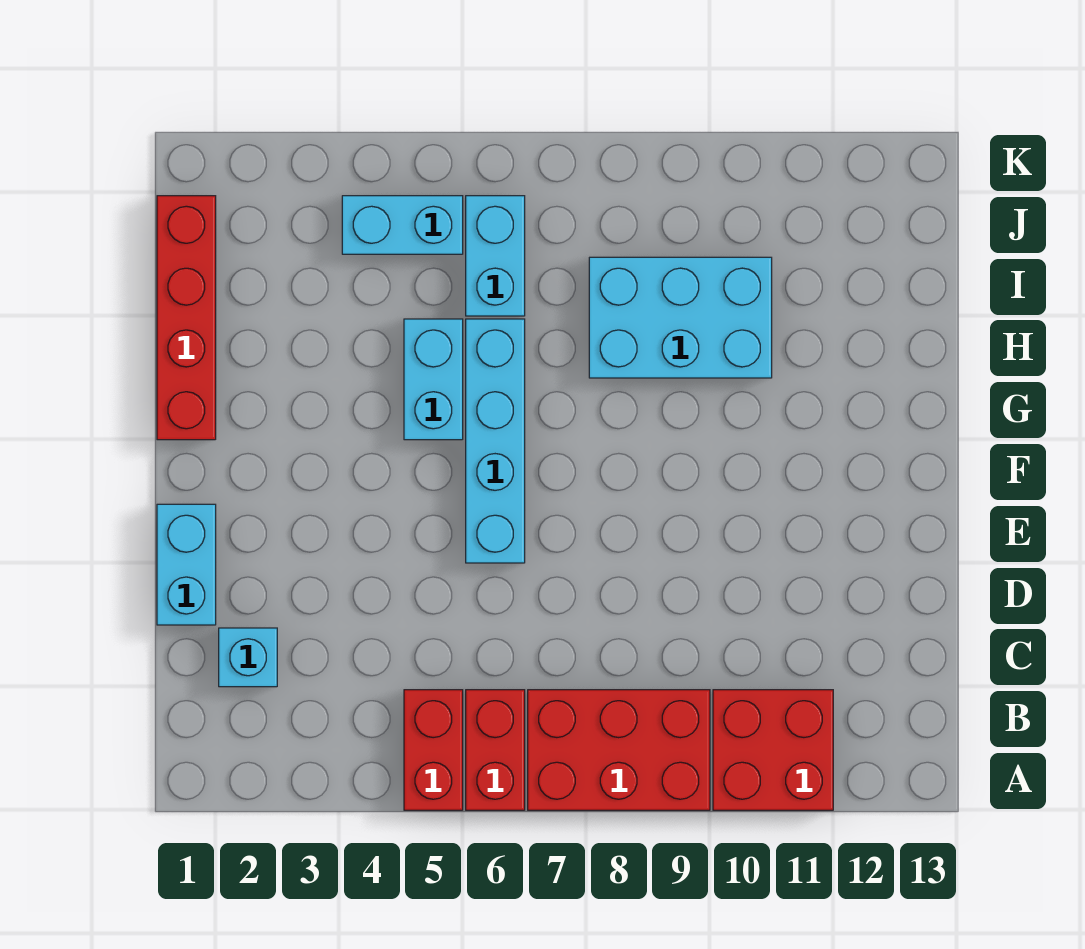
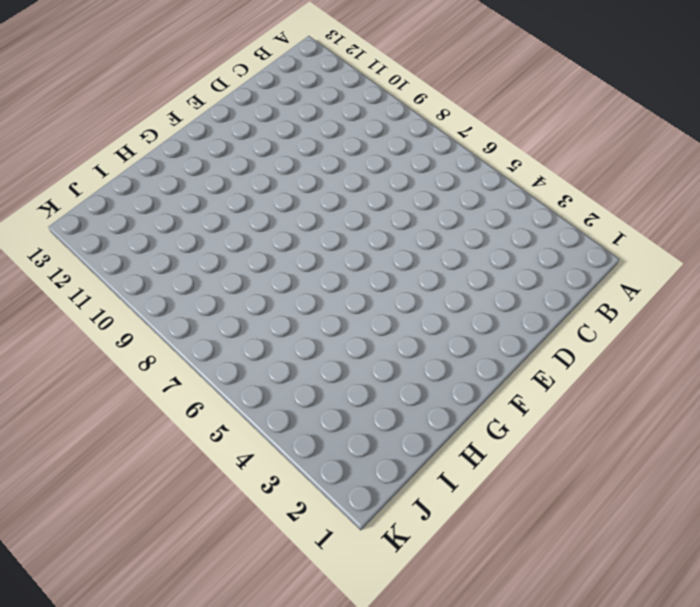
none -> red 1x2 brick [404,690,463,810]
none -> red 1x2 brick [466,690,525,810]
none -> red 2x3 brick [528,690,710,810]

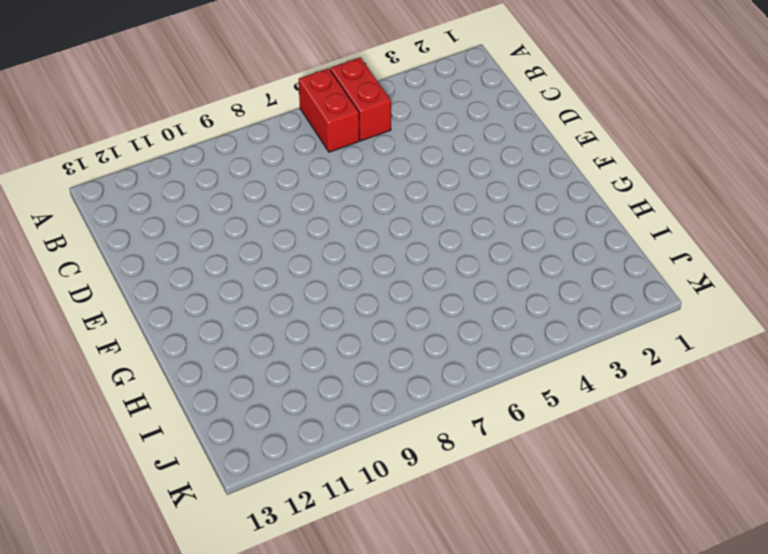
none -> red 2x3 brick [528,690,710,810]
none -> red 2x2 brick [713,690,833,810]
none -> cyan 1x1 brick [219,628,277,687]

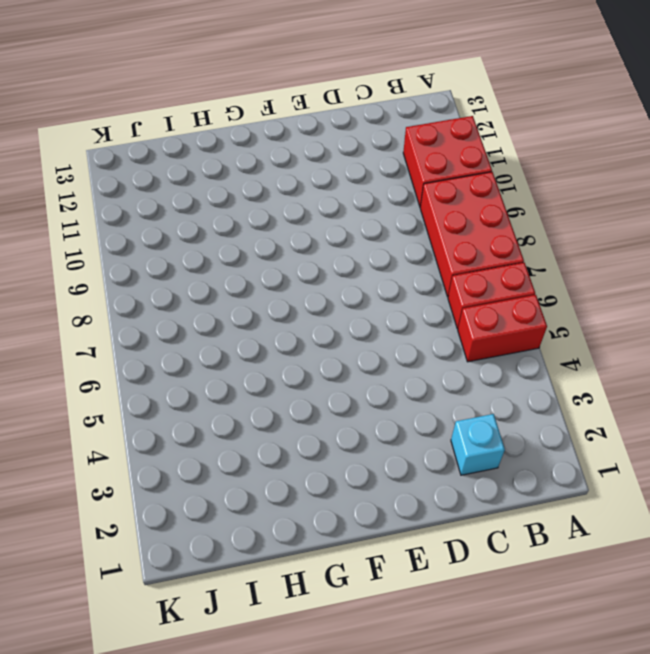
none -> cyan 1x2 brick [157,504,216,625]
none -> cyan 1x4 brick [466,319,525,563]
none -> red 1x4 brick [157,196,216,440]

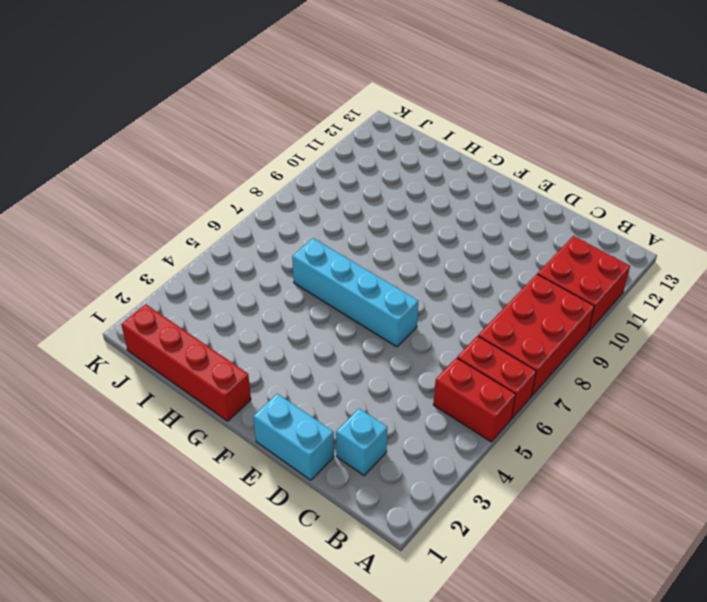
none -> cyan 1x2 brick [404,319,463,440]
none -> cyan 2x3 brick [589,257,772,378]
none -> cyan 1x2 brick [466,196,525,316]

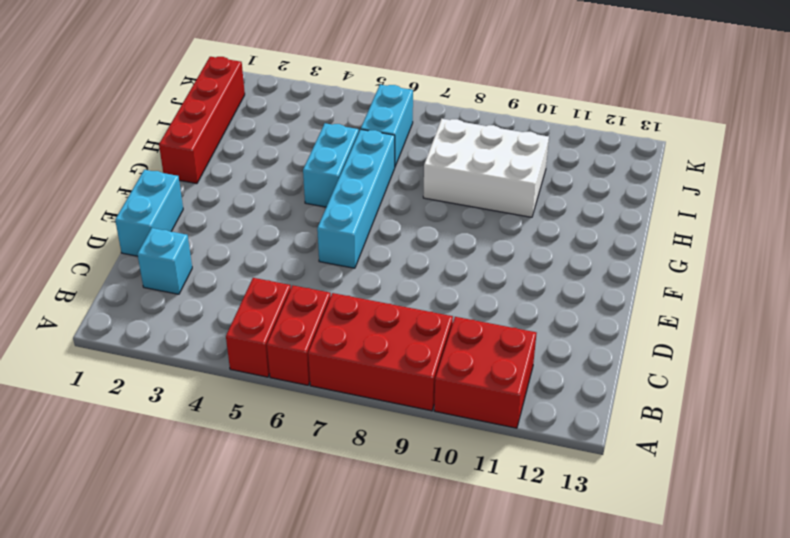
white 2x3 brick [423,119,549,217] -> cyan 2x3 brick [589,257,772,378]
none -> cyan 1x2 brick [342,196,463,254]

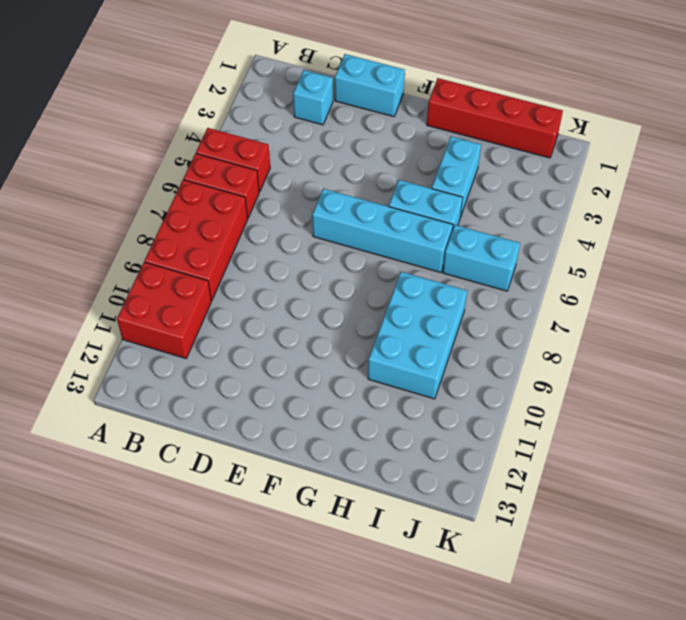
cyan 1x2 brick [432,136,481,217] -> cyan 1x2 brick moved to [342,196,463,254]

